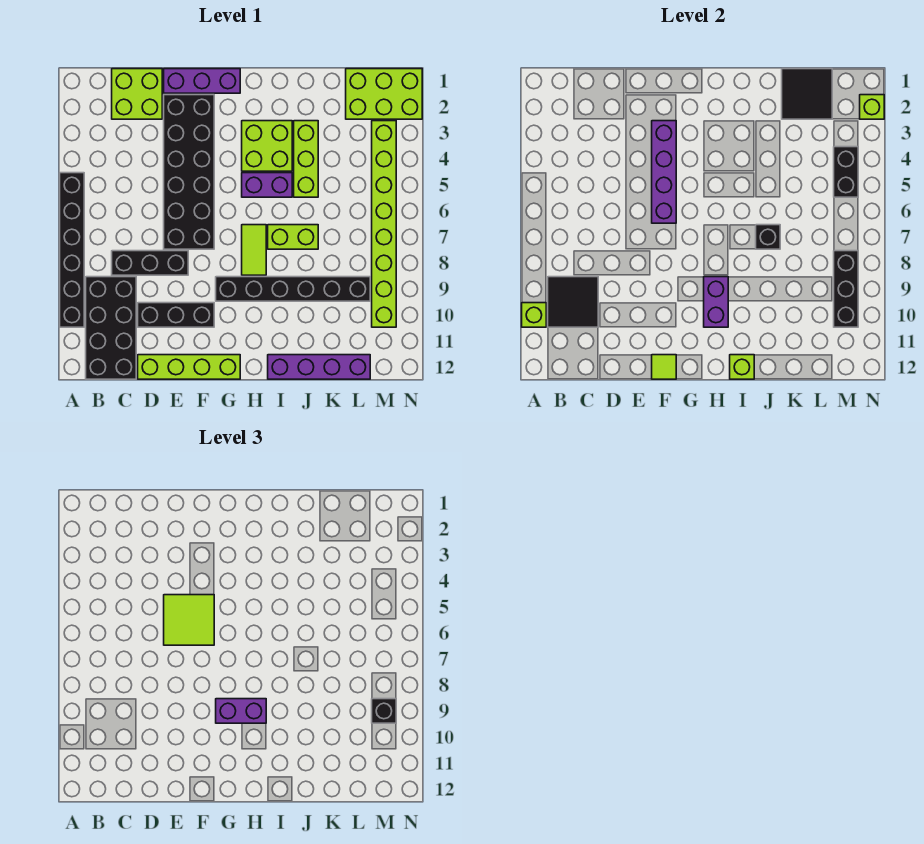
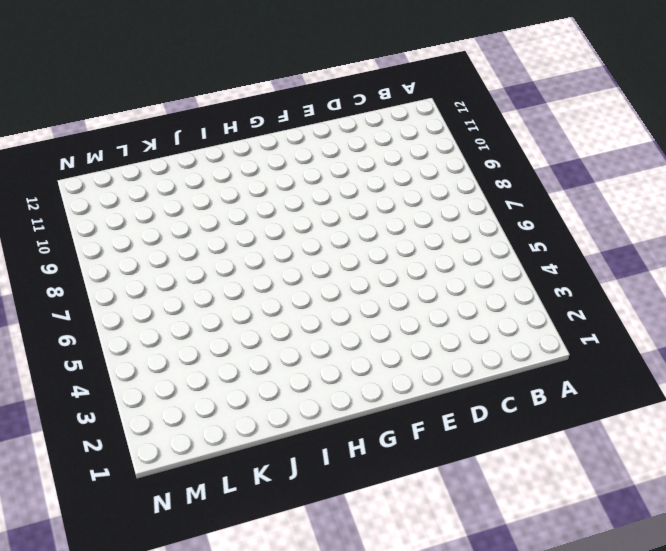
none -> black 1x6 brick [60,173,84,327]
none -> black 2x4 brick [86,277,136,379]
none -> lime 2x2 brick [112,69,162,119]
none -> black 1x3 brick [112,251,188,275]

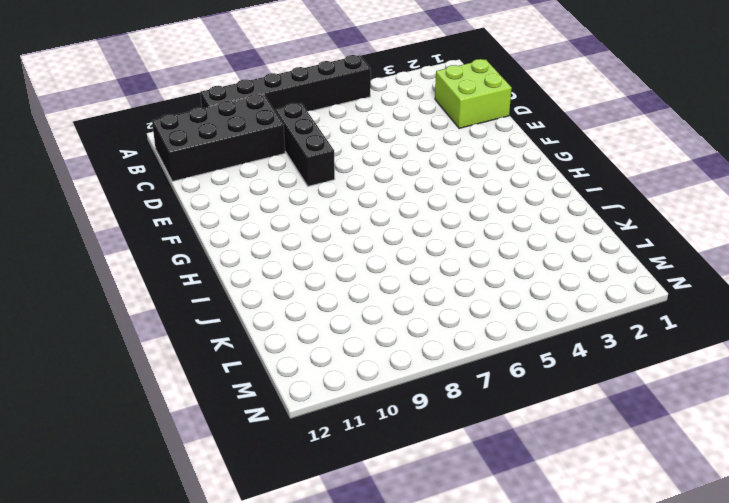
none -> black 1x3 brick [138,303,214,327]
none -> lime 1x4 brick [138,355,240,379]
none -> purple 1x3 brick [164,69,240,93]
none -> black 2x6 brick [164,95,214,249]

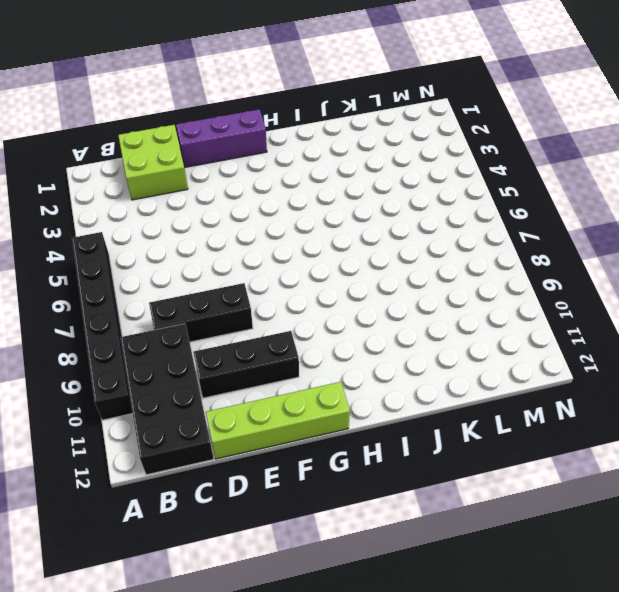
none -> black 2x6 brick [164,95,214,249]
none -> black 1x6 brick [216,277,370,301]
none -> lime 2x2 brick [242,121,292,171]
none -> purple 1x2 brick [242,173,292,197]

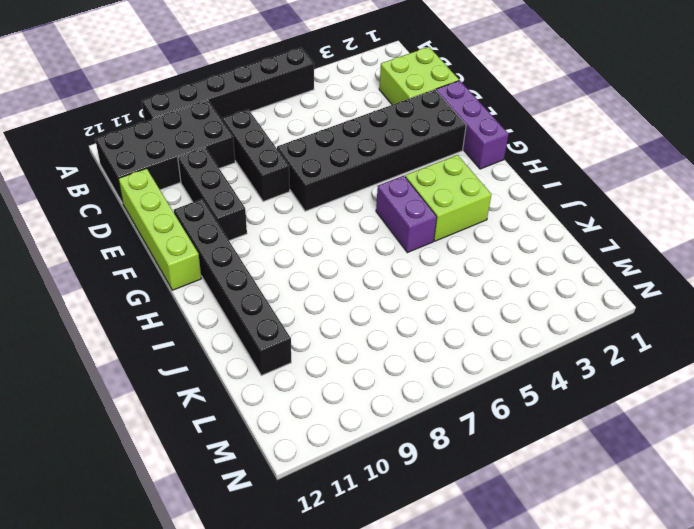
black 1x6 brick [174,199,291,376] -> black 1x6 brick moved to [216,277,370,301]
none -> lime 1x2 tile [242,225,266,275]
none -> lime 1x2 brick [268,225,318,249]
none -> purple 1x4 brick [268,355,370,379]
none -> lime 1x3 brick [294,121,318,197]

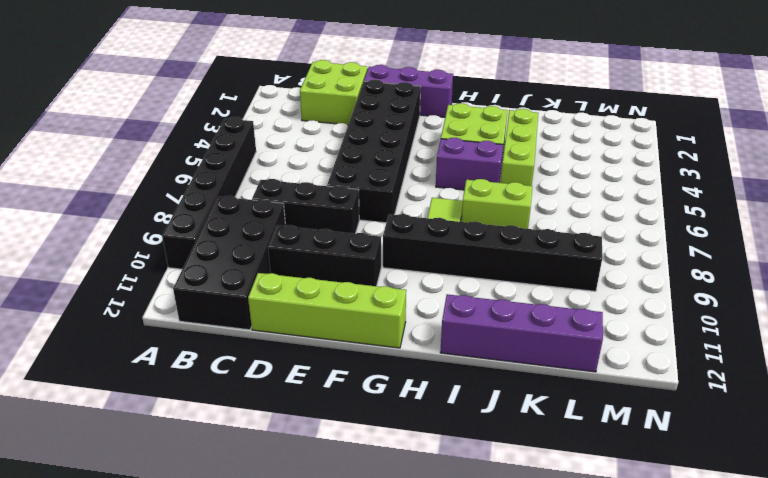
none -> lime 2x3 brick [346,69,422,119]
none -> lime 1x8 brick [372,121,396,327]
none -> lime 1x1 brick [522,303,546,327]
none -> black 2x2 tile [548,277,598,327]

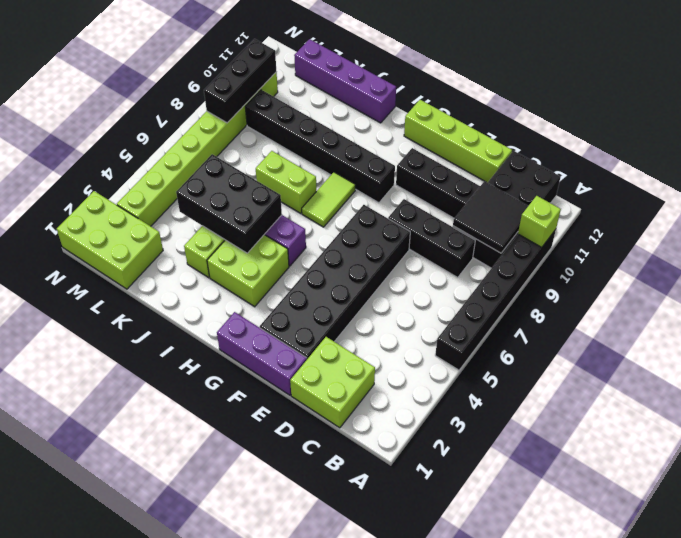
black 2x3 brick [176,154,282,253] -> none
none -> purple 1x4 brick [652,121,676,223]
none -> lime 1x1 tile [652,355,676,379]
none -> purple 1x2 brick [704,277,728,327]
none -> lime 1x1 brick [730,355,754,379]

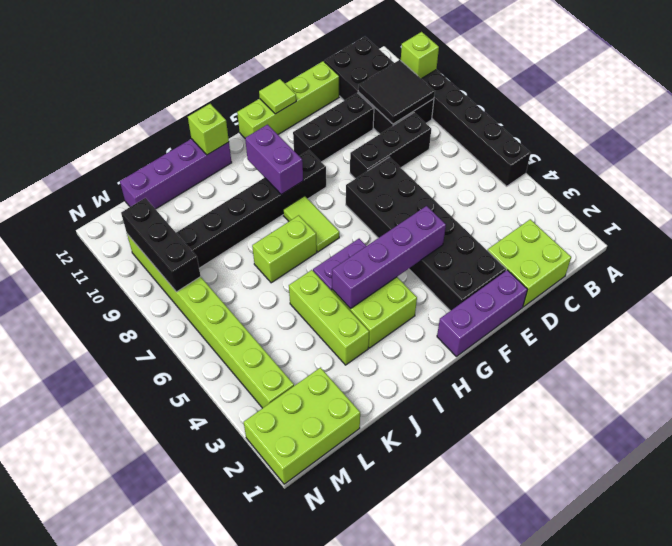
purple 1x4 brick [332,206,446,309] -> purple 1x4 brick turned to [652,121,676,223]
none -> black 1x1 brick [756,225,780,249]
none -> black 2x2 tile [782,69,832,119]
none -> black 1x2 brick [834,147,858,197]
none -> lime 1x1 brick [860,95,884,119]

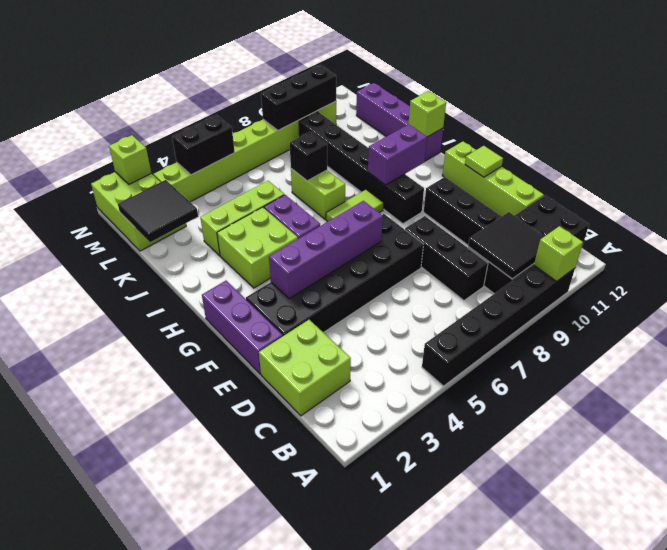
none -> lime 2x2 tile [164,595,214,645]
none -> purple 1x2 brick [216,699,266,723]
none -> black 1x1 brick [372,699,396,723]

